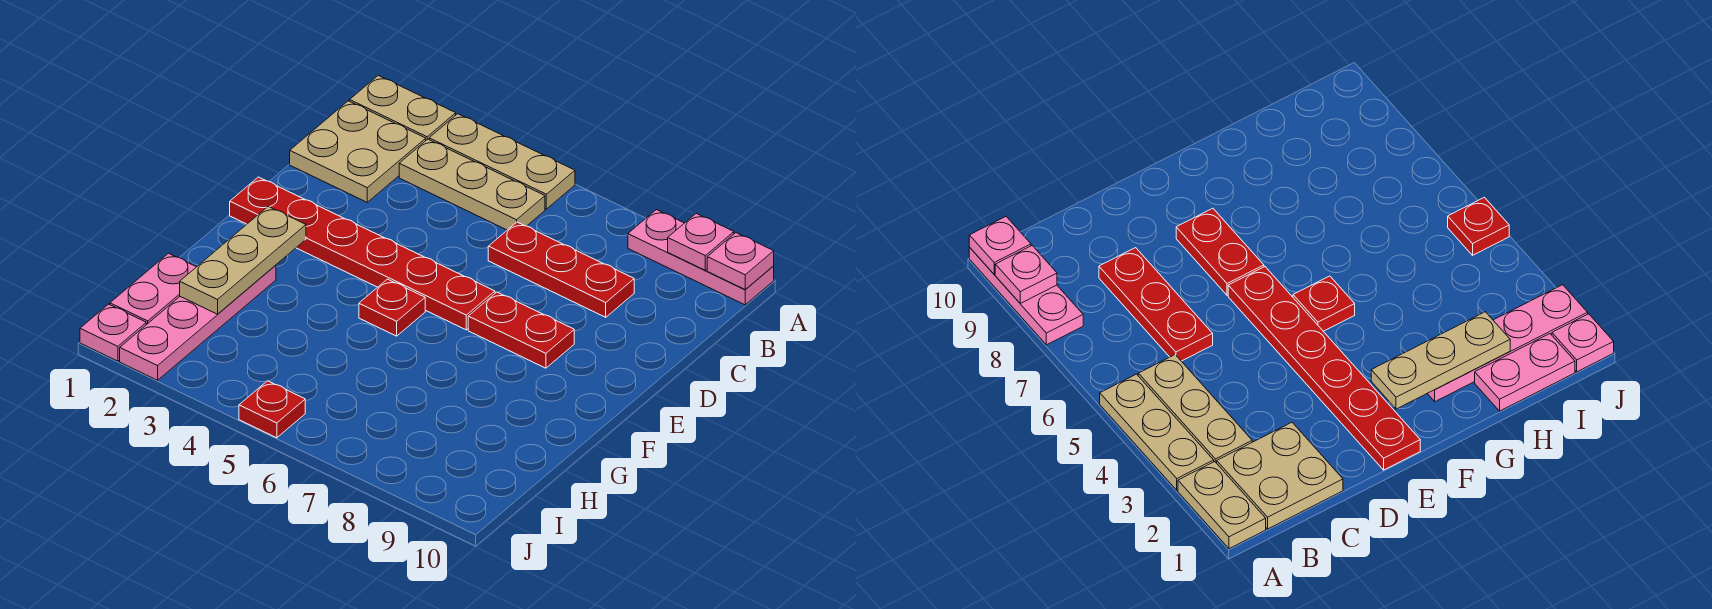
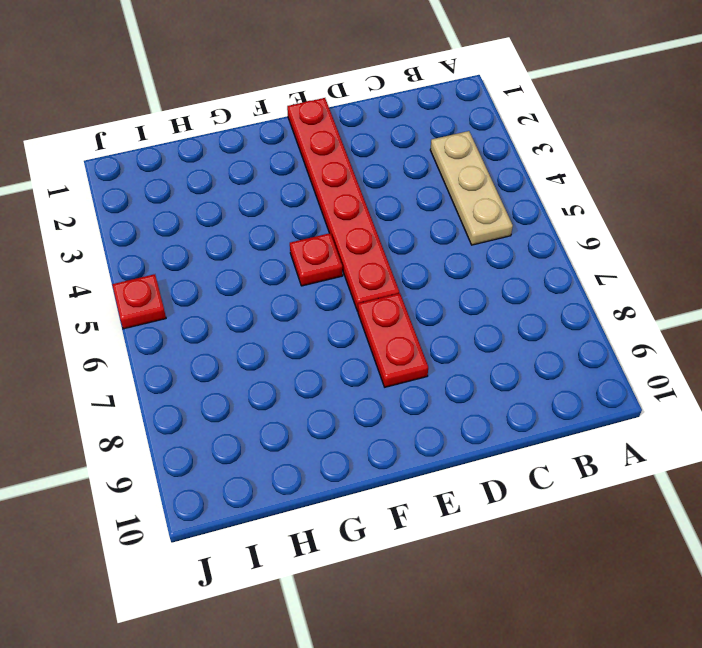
none -> tan 1x2 plate [350,75,456,140]
none -> tan 1x3 plate [429,114,575,209]
none -> pink 1x3 plate [628,210,774,305]

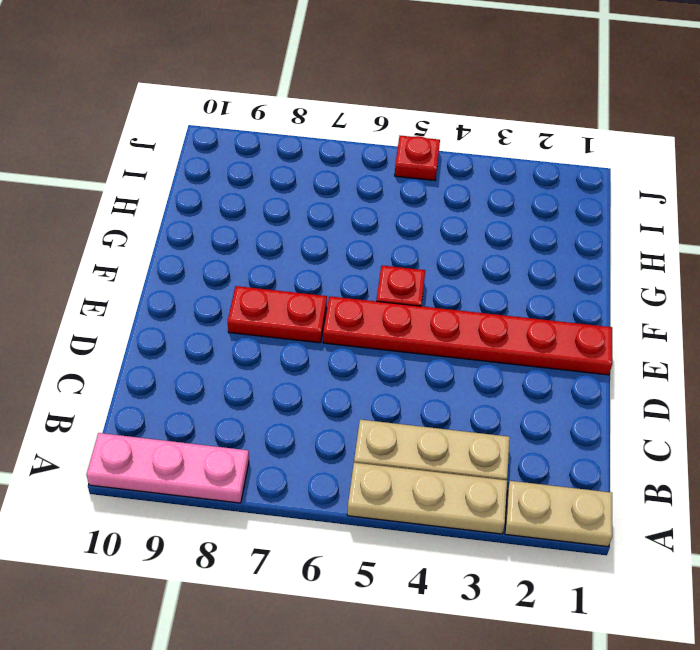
none -> tan 2x2 plate [290,101,426,202]
none -> red 1x3 plate [488,222,634,317]
none -> pink 1x4 plate [120,265,276,380]

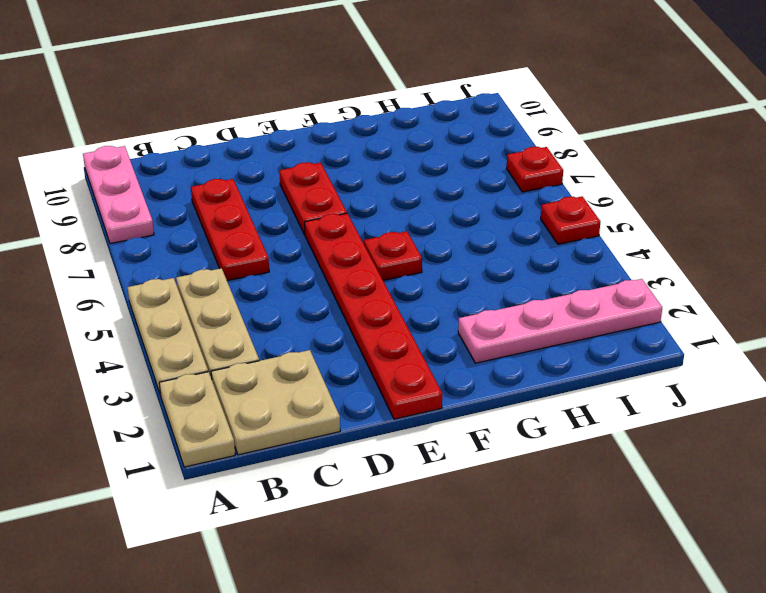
red 1x1 plate [507,147,563,192] -> none
none -> pink 1x2 plate [110,253,196,325]
none -> pink 1x1 plate [80,304,146,361]
none -> pink 1x1 plate [668,213,734,270]

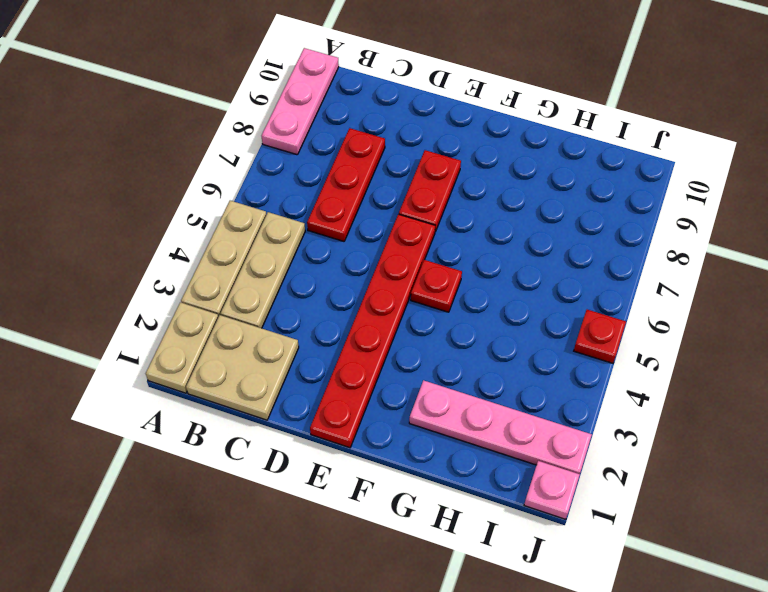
none -> pink 1x2 plate [110,253,196,325]
none -> pink 1x1 plate [668,213,734,270]
none -> pink 1x1 plate [707,233,774,290]

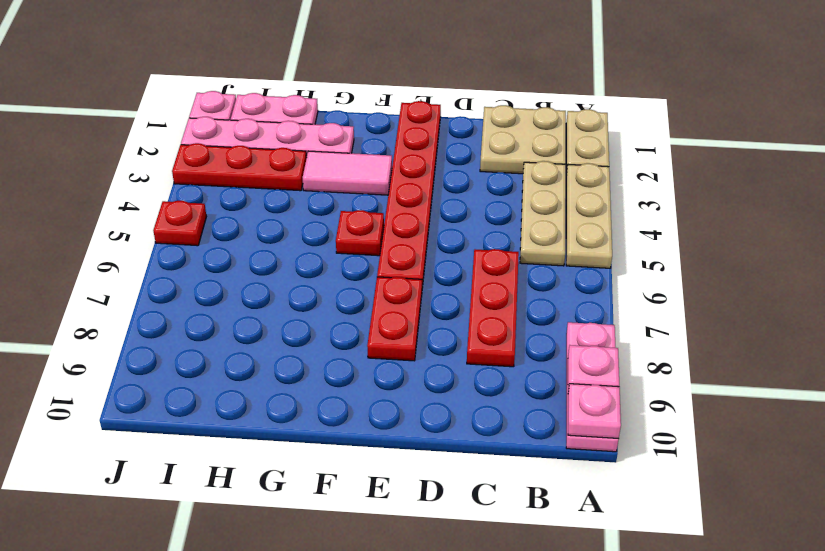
pink 1x2 tile [303,151,392,195] -> none
red 1x3 plate [172,143,307,191] -> none
none -> tan 1x3 plate [180,206,306,314]

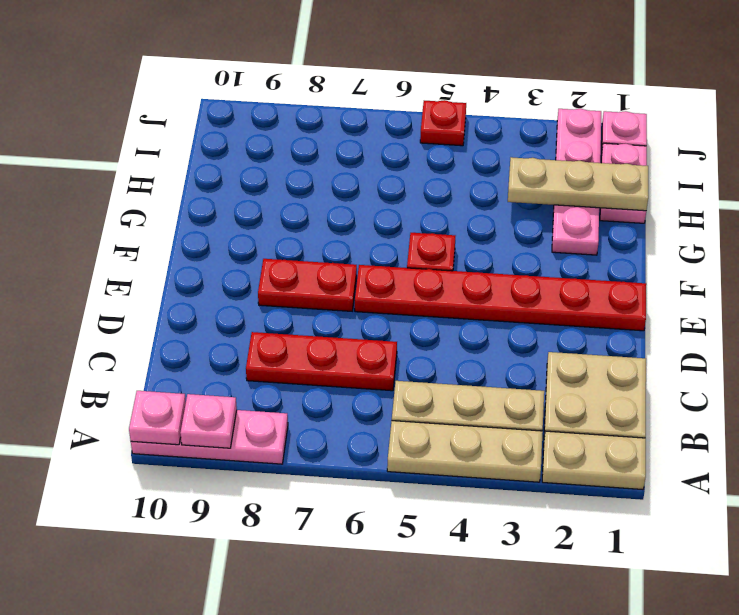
tan 1x3 plate [508,157,648,211] -> tan 1x3 plate turned to [180,206,306,314]

